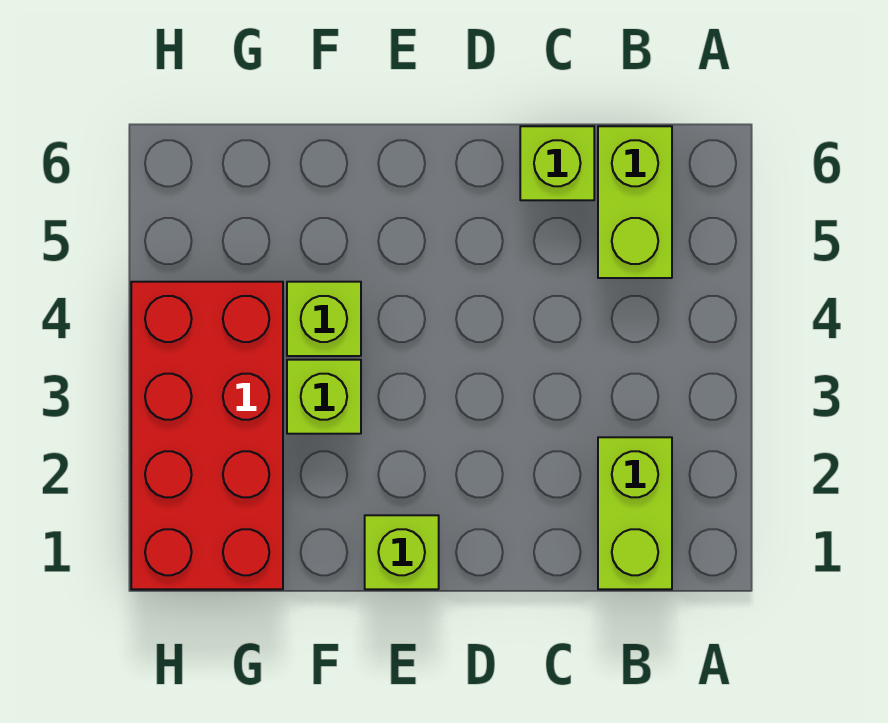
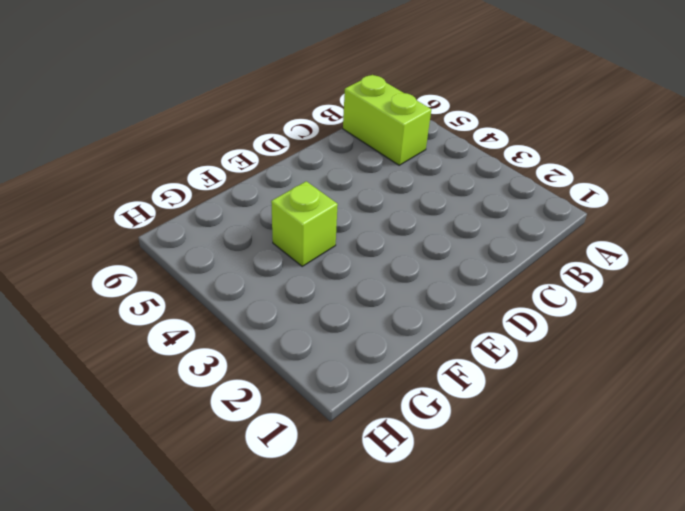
none -> lime 1x2 brick [598,437,672,589]
none -> lime 1x1 brick [520,126,594,200]

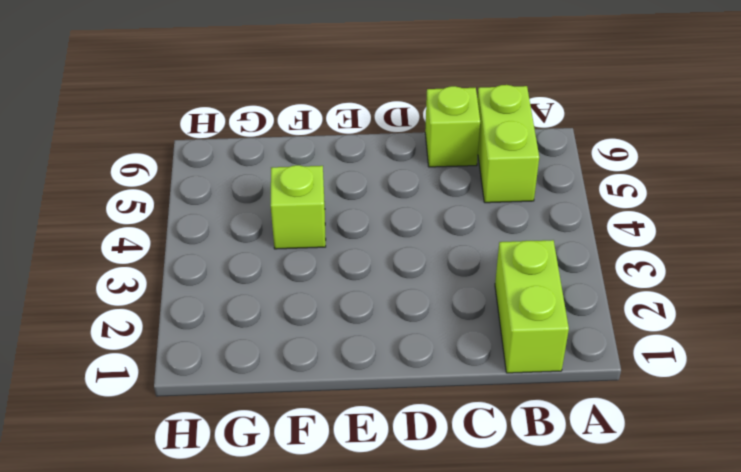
none -> lime 1x1 brick [365,515,439,589]
none -> lime 1x1 brick [287,360,361,434]

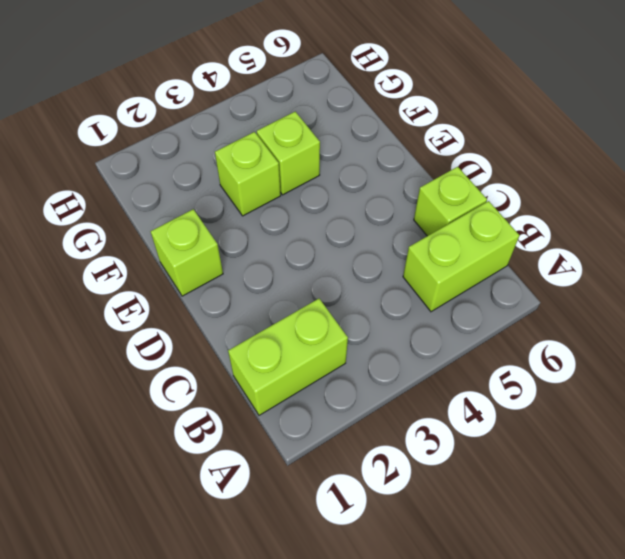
none -> red 2x4 brick [131,282,283,589]

